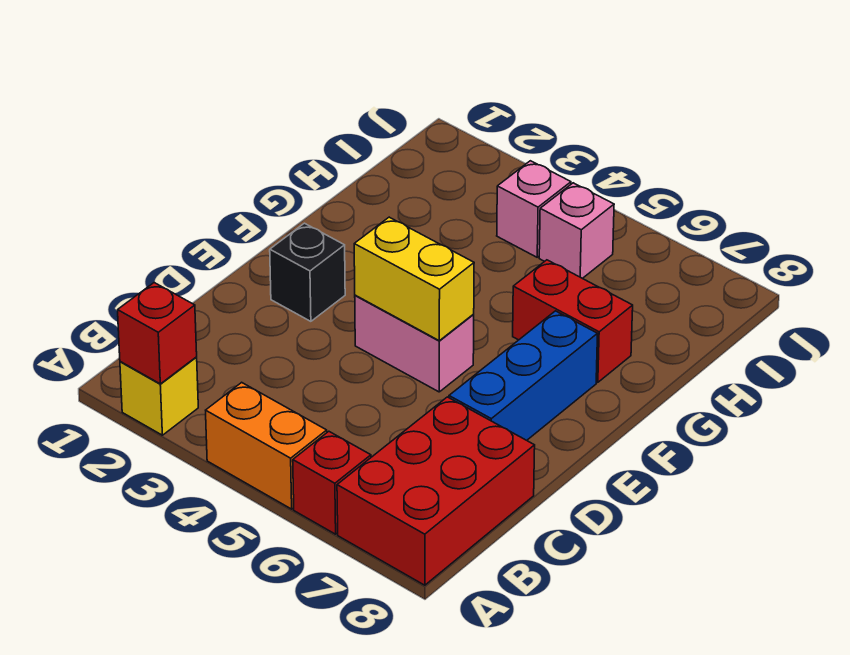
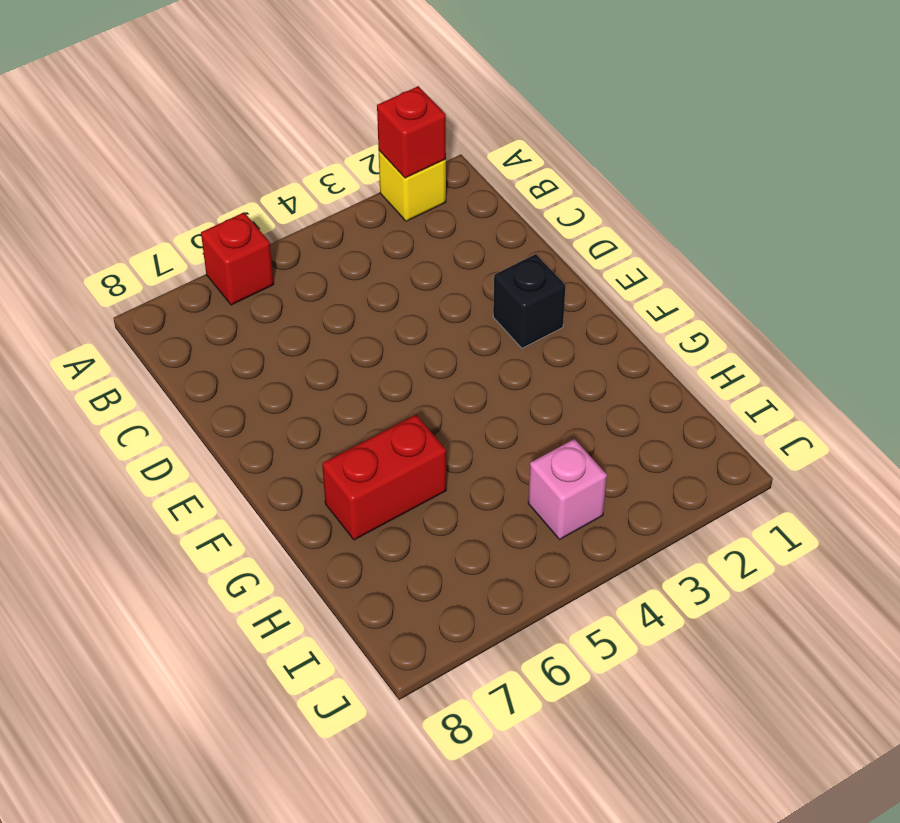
none -> orange 1x2 brick [206,382,327,509]
none -> red 2x3 brick [337,397,535,585]
none -> blue 1x3 brick [449,311,598,440]

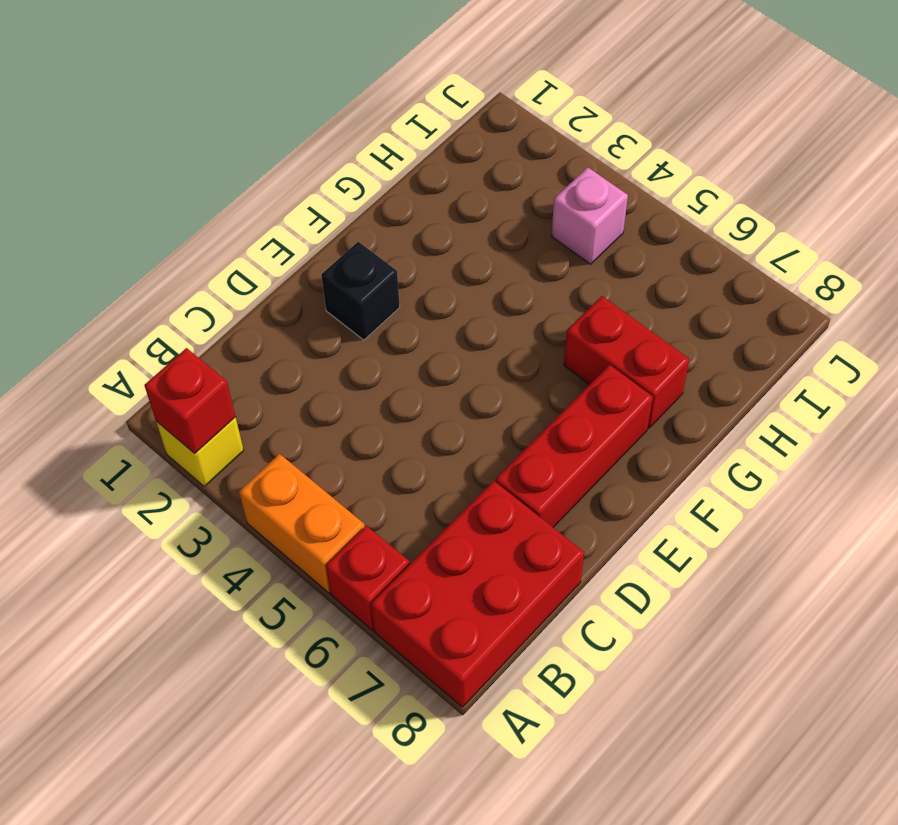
red 1x3 brick [496,365,653,527] -> blue 1x3 brick [449,311,598,440]
none -> pink 1x2 brick [355,295,474,392]
none -> pink 1x1 brick [539,183,614,278]
none -> yellow 1x2 brick [354,217,474,341]

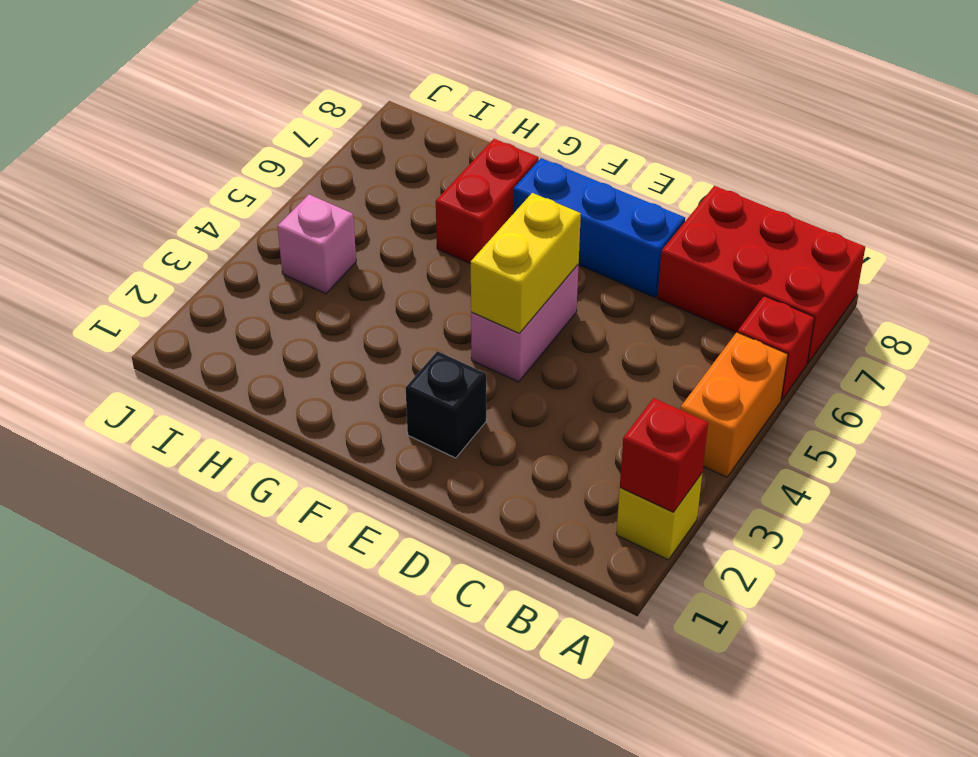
none -> pink 1x1 brick [539,183,614,278]

